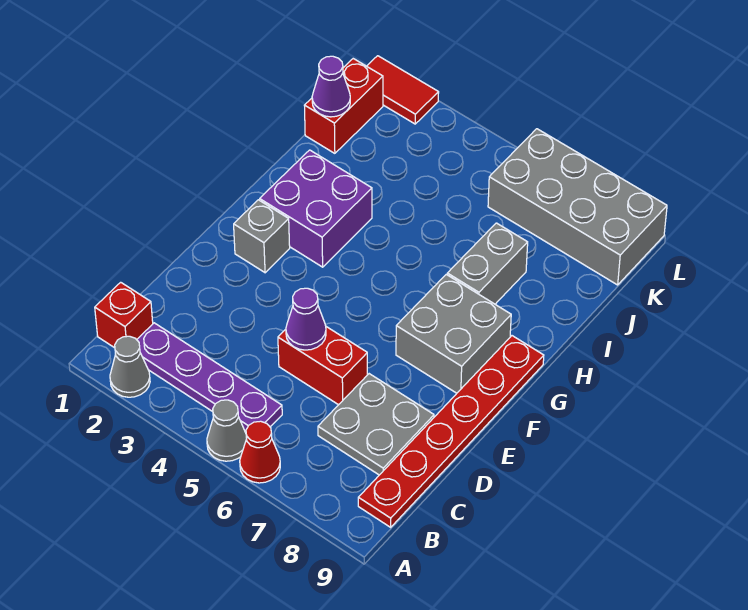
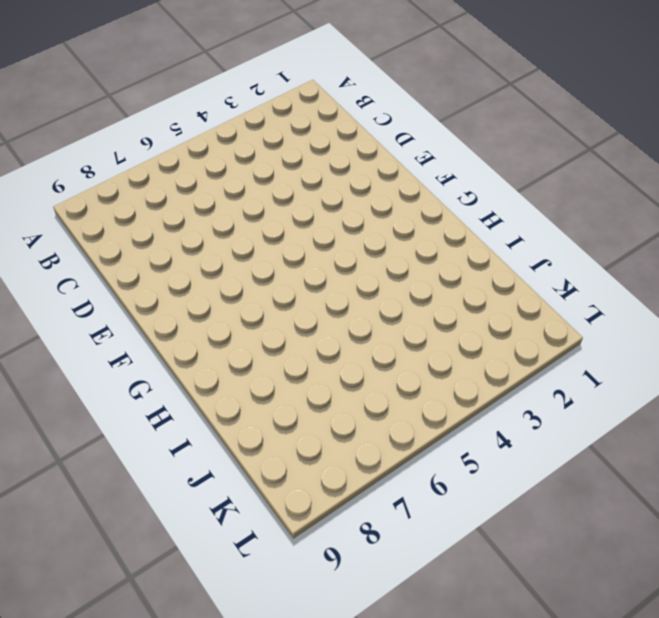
none -> grey 1x1 cone [110,336,150,397]
none -> grey 1x1 cone [207,400,247,461]
none -> red 1x1 cone [240,421,280,483]

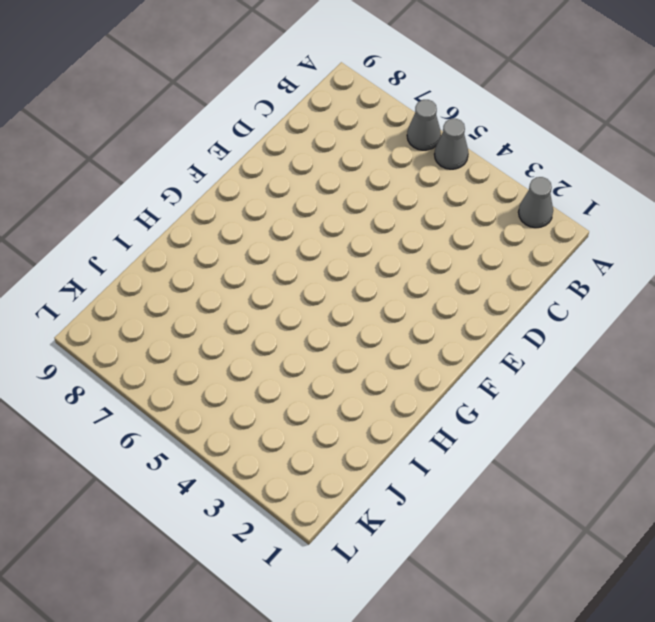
grey 1x1 cone [407,100,441,150] -> red 1x1 cone [240,421,280,483]
none -> red 1x1 brick [95,282,153,348]
none -> purple 1x4 plate [137,323,282,433]
none -> red 1x6 plate [358,336,544,527]

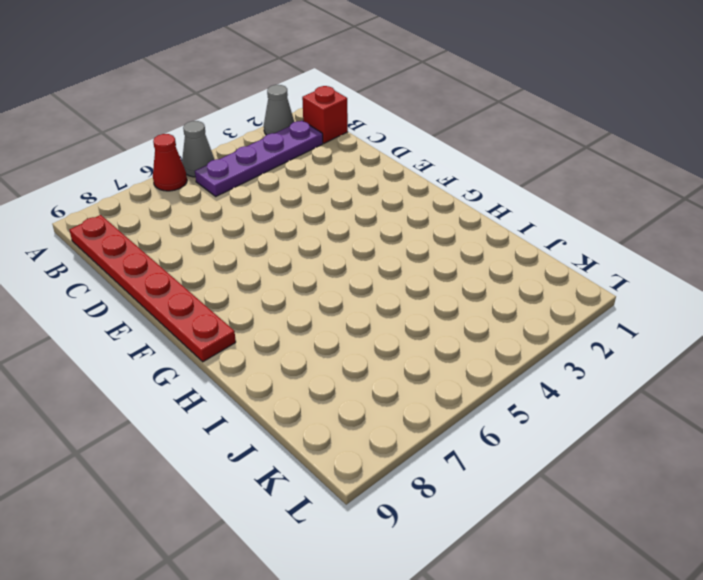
none -> grey 2x2 plate [318,374,434,475]
none -> red 1x2 brick [278,327,368,405]
none -> grey 1x1 brick [234,200,290,273]

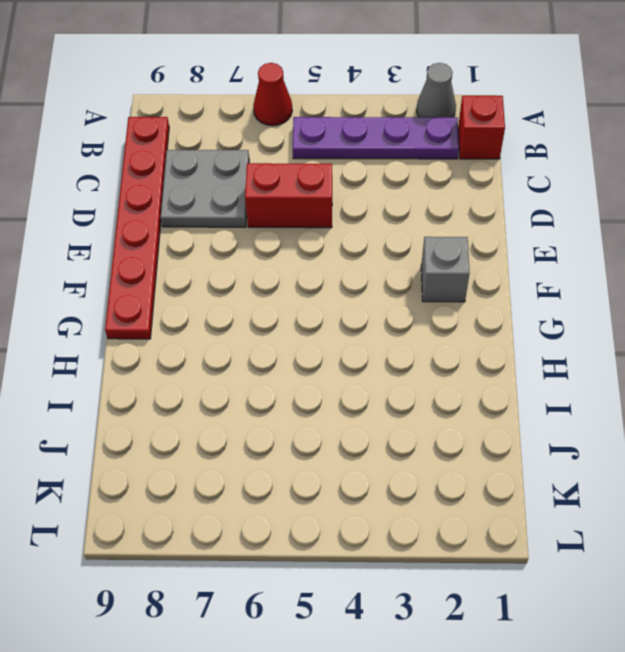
none -> grey 1x1 cone [207,400,247,461]
none -> grey 2x2 brick [396,274,511,393]
none -> purple 2x2 brick [260,150,372,267]

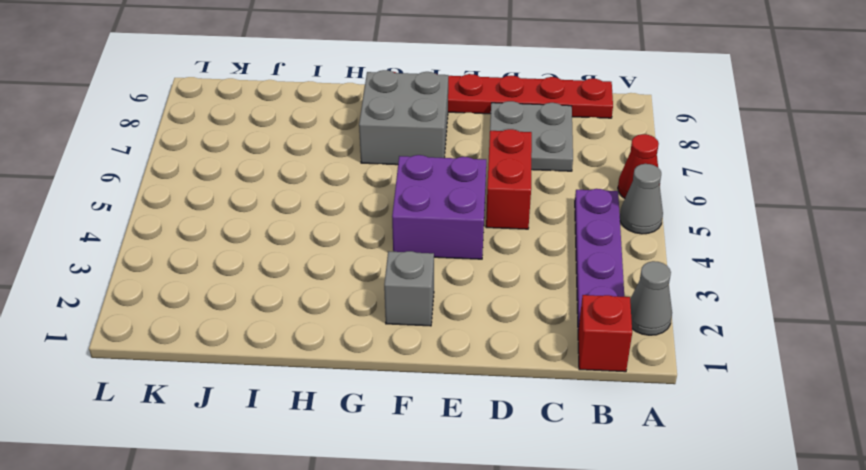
purple 2x2 brick [392,155,486,259] -> purple 2x2 brick moved to [260,150,372,267]
none -> grey 1x2 brick [447,223,528,304]
none -> red 1x2 brick [304,59,383,153]
none -> grey 2x4 brick [488,129,667,285]

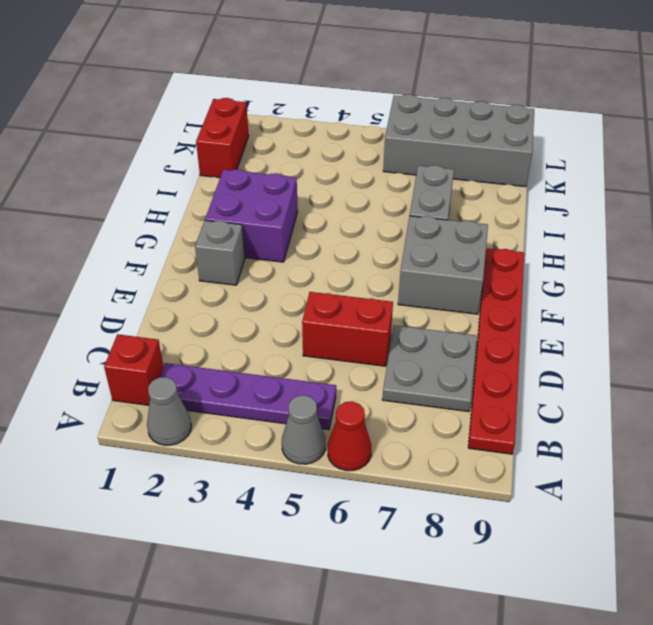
none -> red 1x2 tile [367,56,439,124]
none -> purple 1x1 cone [286,288,326,350]
none -> purple 1x1 cone [312,56,350,117]

